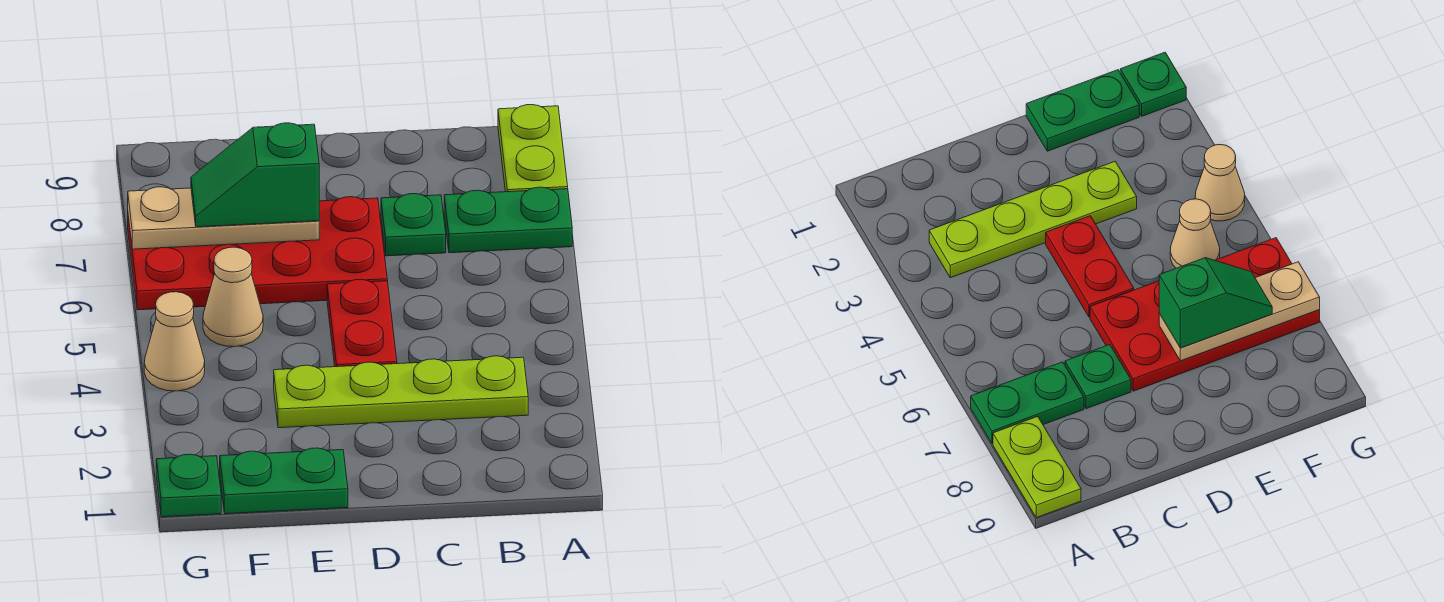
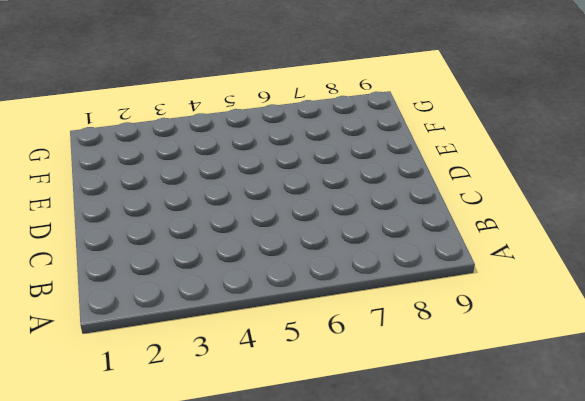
none -> green 1x2 plate [444,187,572,253]
none -> lime 1x2 plate [498,105,568,192]
none -> lime 1x4 plate [274,356,528,428]

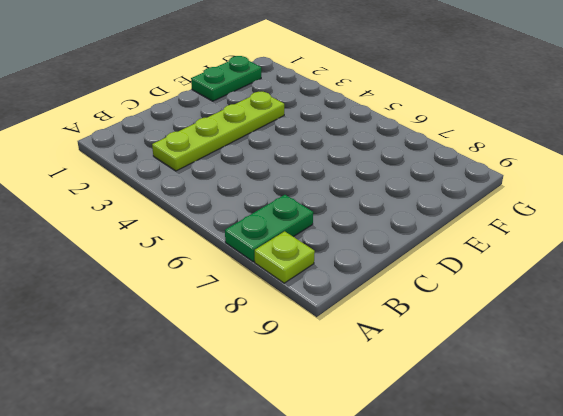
lime 1x1 plate [255,231,315,283] -> lime 1x2 plate [498,105,568,192]
none -> green 1x1 plate [381,194,446,256]
none -> red 1x2 plate [327,279,397,367]
none -> red 2x4 plate [128,197,387,310]

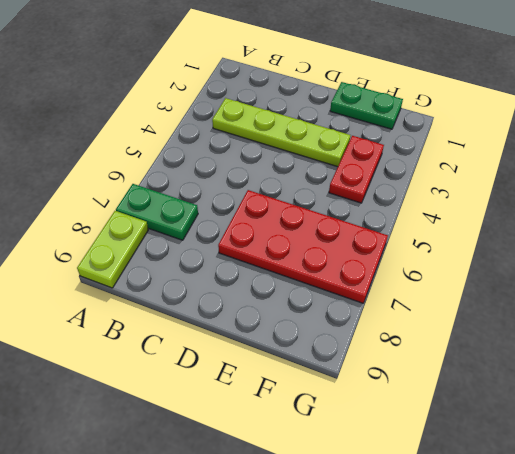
red 1x2 plate [329,136,384,203] -> red 1x2 plate moved to [327,279,397,367]
none -> green 1x1 plate [381,194,446,256]
none -> tan 1x1 cone [203,247,263,347]
none -> green 1x1 plate [156,454,221,517]

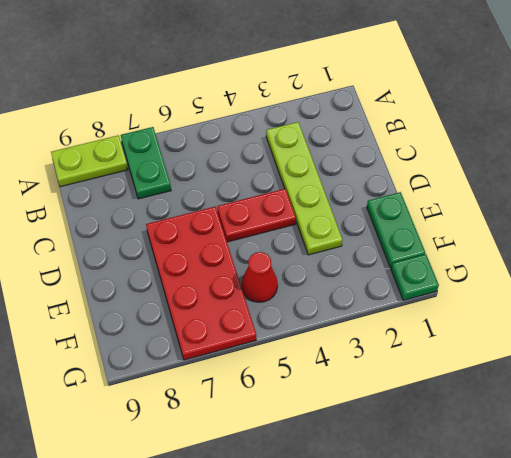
red 1x1 cone [242,252,278,302] -> tan 1x1 cone [203,247,263,347]
none -> green 1x1 plate [381,194,446,256]
none -> tan 1x1 cone [144,292,205,391]
none -> tan 1x3 plate [128,187,319,249]

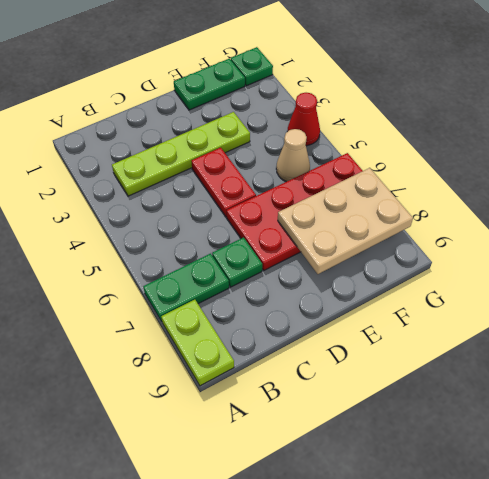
tan 2x3 plate [278,168,413,274] -> tan 1x3 plate [128,187,319,249]
red 1x1 cone [287,93,320,146] -> tan 1x1 cone [144,292,205,391]
none -> green 1x2 slope [191,123,319,227]

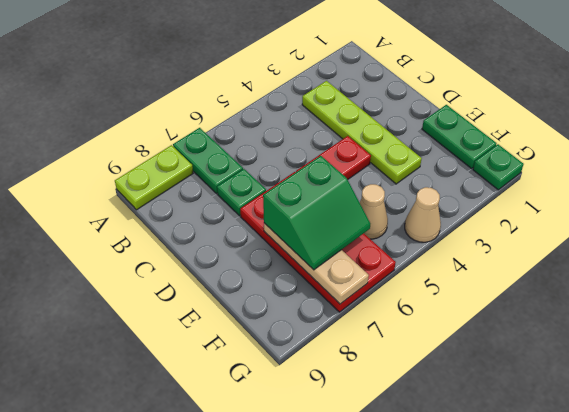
green 2x2 slope [263,156,370,270] -> green 1x2 slope [191,123,319,227]

